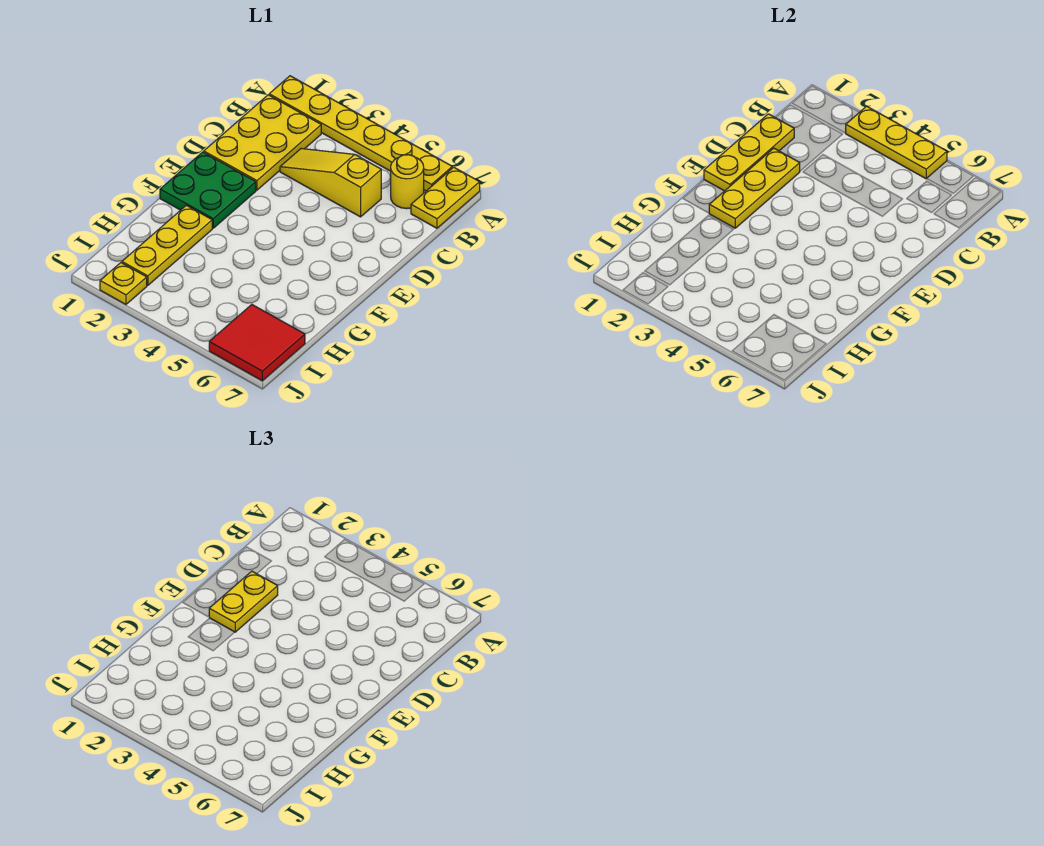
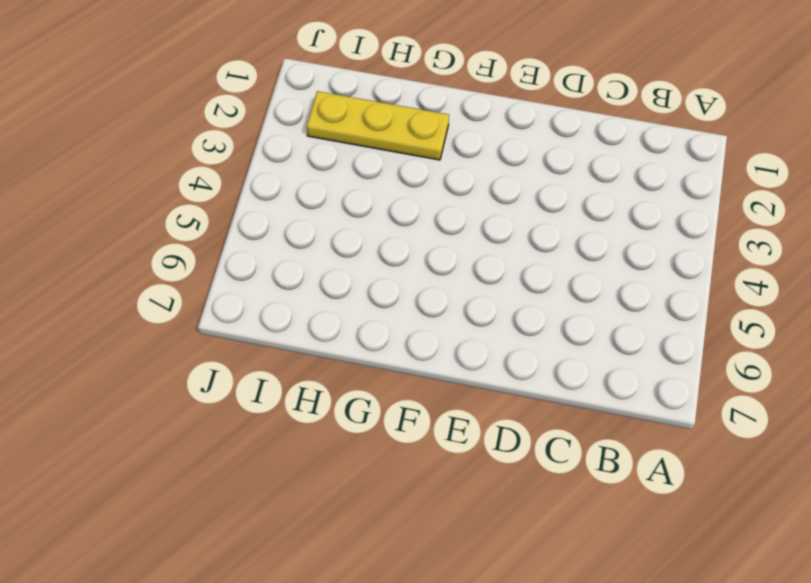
none -> yellow 1x6 plate [269,76,452,191]
none -> yellow 1x2 plate [411,167,480,228]
none -> yellow 2x3 plate [204,95,321,190]

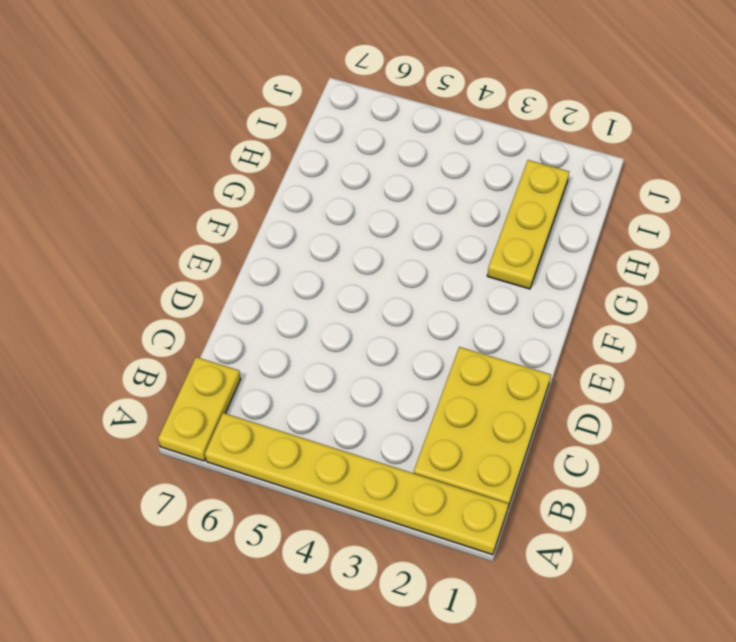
none -> yellow 1x1 round brick [391,155,424,209]
none -> yellow 1x3 slope [280,149,381,217]
none -> green 2x2 plate [160,152,256,228]

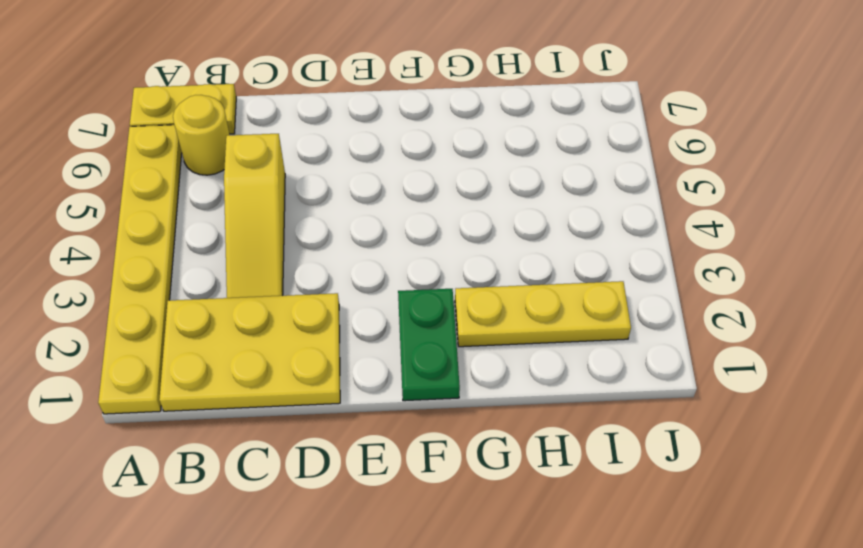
green 1x2 plate [398,289,460,401] -> green 2x2 plate [160,152,256,228]
none -> red 2x2 tile [209,305,305,381]
none -> yellow 1x1 plate [100,263,147,304]
none -> yellow 1x3 plate [846,106,947,179]

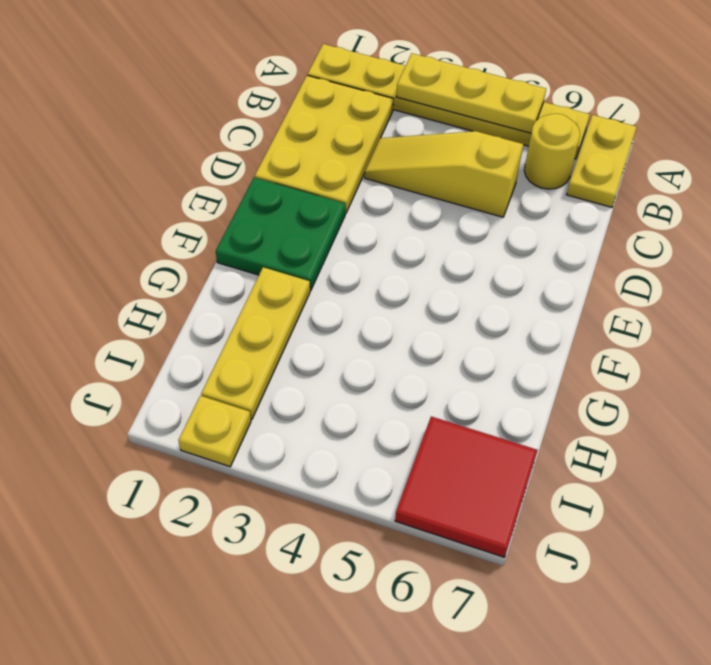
none -> yellow 1x3 plate [704,114,794,191]
none -> yellow 1x3 plate [709,148,800,228]
none -> yellow 1x2 plate [209,571,278,632]

